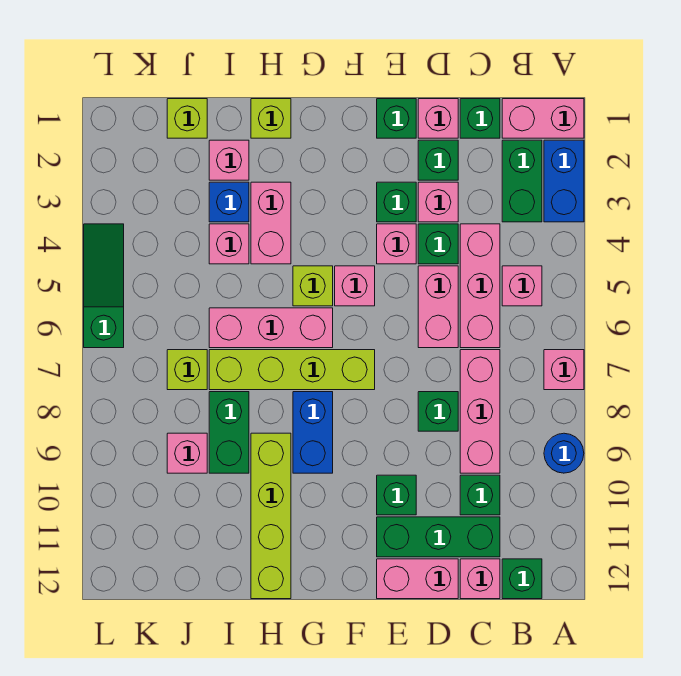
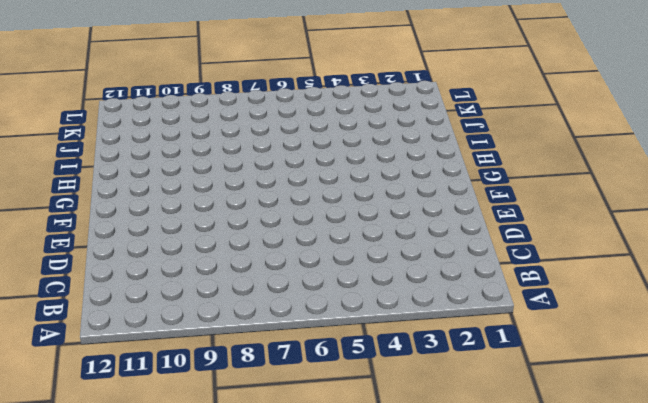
none -> pink 1x2 brick [502,99,584,138]
none -> blue 1x2 brick [544,140,584,222]
none -> pink 1x1 brick [544,350,584,390]
none -> blue 1x1 round brick [544,433,584,473]

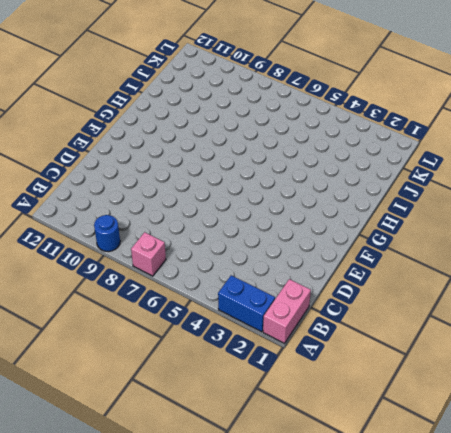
none -> green 1x2 brick [502,140,542,222]
none -> pink 1x1 brick [502,266,542,306]
none -> green 1x1 brick [502,559,542,599]
none -> green 1x1 brick [460,99,500,138]

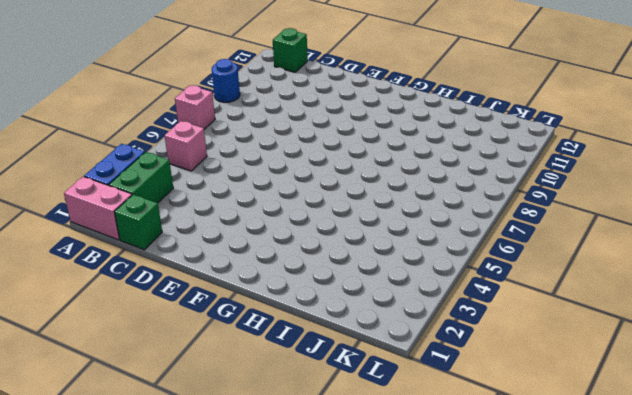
none -> pink 1x3 brick [460,224,500,348]
none -> pink 1x3 brick [460,350,500,473]
none -> green 1x1 brick [460,475,500,515]
none -> green 1x3 brick [377,517,500,557]

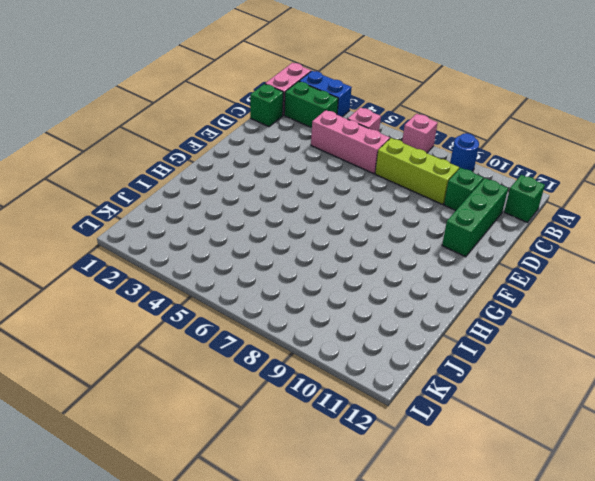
lime 1x3 brick [375,138,459,204] -> pink 1x3 brick [460,350,500,473]
none -> pink 1x1 brick [460,559,500,599]
none -> pink 1x1 brick [418,99,458,138]
none -> green 1x1 brick [418,140,458,180]
none -> pink 1x1 brick [418,182,458,222]

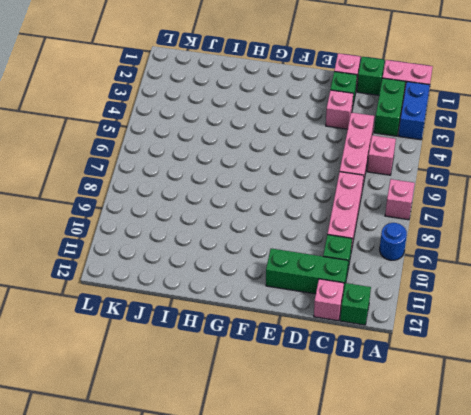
none -> green 1x1 brick [418,224,458,264]
none -> pink 1x2 brick [418,266,458,348]
none -> green 1x1 brick [418,392,458,431]
none -> pink 1x2 brick [377,559,458,599]

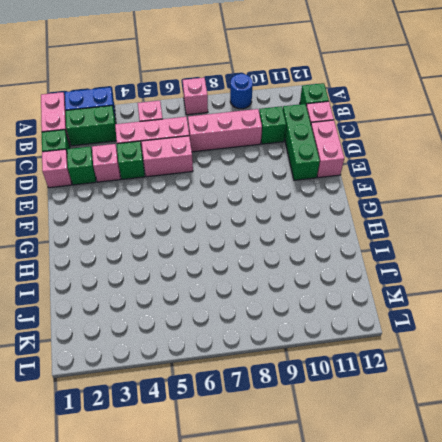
none -> green 1x1 brick [418,392,458,431]
none -> green 1x1 brick [377,99,416,138]
none -> green 1x1 brick [377,182,416,222]
none -> pink 1x1 brick [377,224,416,264]

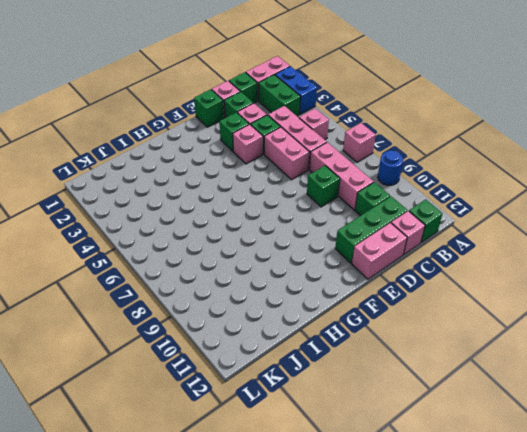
none -> green 1x1 brick [377,475,416,515]
none -> pink 1x1 brick [335,266,375,306]
none -> lime 1x4 brick [209,350,375,390]
none -> lime 1x1 brick [293,266,333,306]

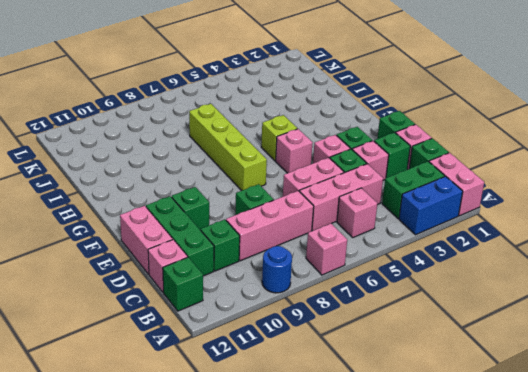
none -> pink 1x3 brick [209,308,333,348]
none -> blue 1x2 brick [293,392,333,473]
none -> lime 1x1 brick [251,99,291,138]
none -> pink 1x2 brick [251,182,291,264]

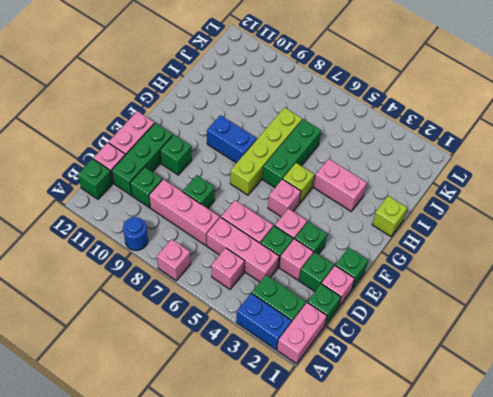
green 1x3 brick [263,119,321,187] -> pink 1x3 brick [209,308,333,348]
none -> lime 1x4 brick [251,433,291,599]
none -> pink 1x1 brick [209,140,249,180]
none -> blue 1x1 brick [209,182,249,222]
none -> pink 1x1 brick [209,224,249,264]

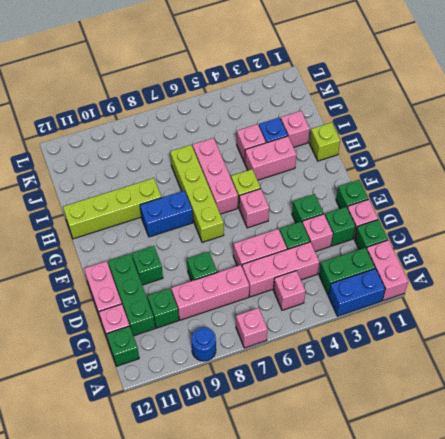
none -> pink 1x1 brick [377,224,416,264]
none -> green 1x2 brick [209,392,249,473]
none -> lime 1x1 brick [167,99,207,138]
none -> lime 1x1 brick [167,350,207,390]

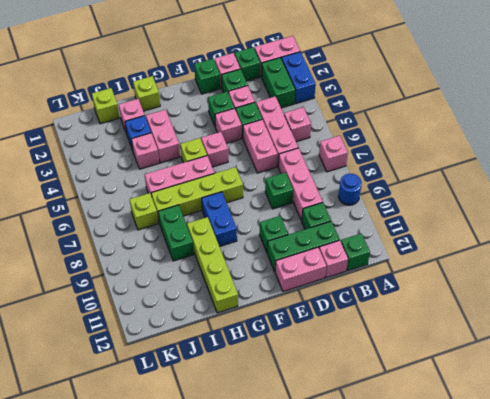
none -> pink 1x1 brick [167,433,207,473]
none -> green 1x3 slope [84,224,124,348]

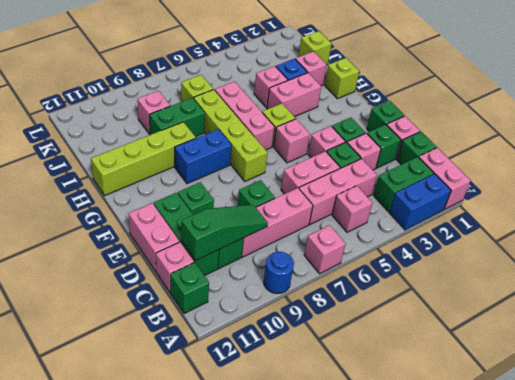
green 1x3 slope [181,205,268,261] -> green 1x3 slope moved to [84,224,124,348]

